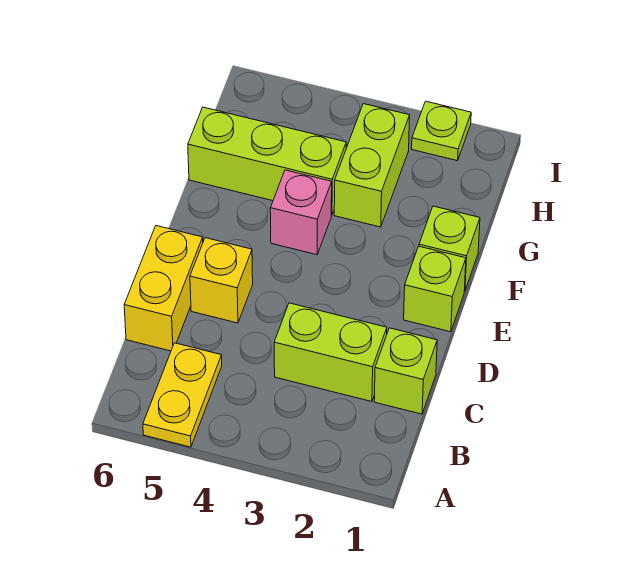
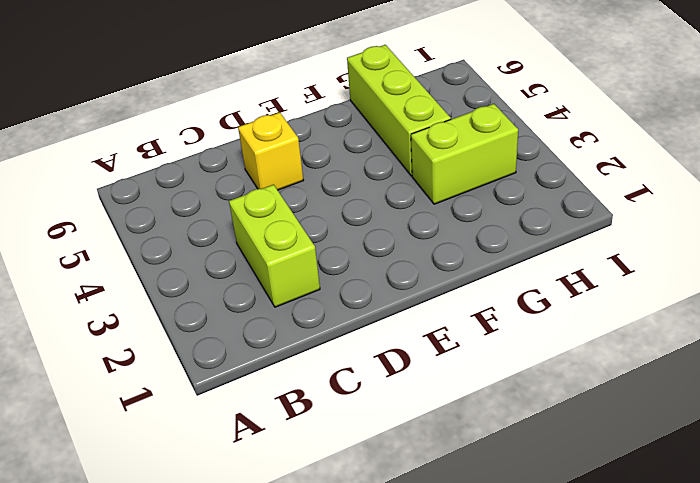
none -> yellow 1x2 plate [143,343,222,447]
none -> lime 1x1 brick [374,328,437,414]

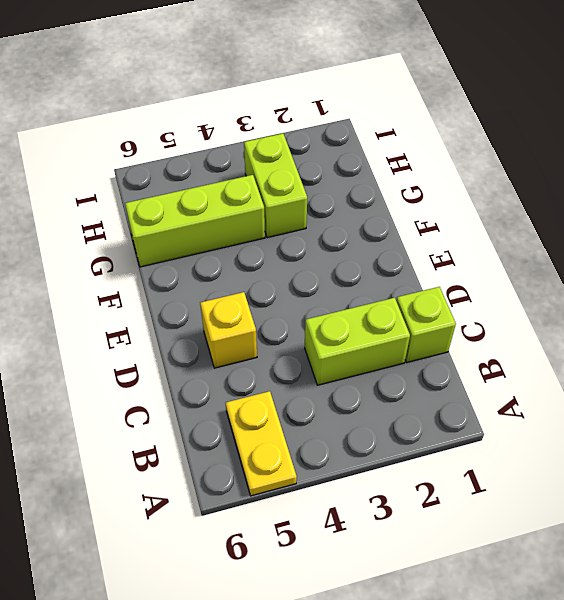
none -> yellow 1x2 brick [124,226,203,351]
none -> lime 1x1 brick [404,246,466,332]

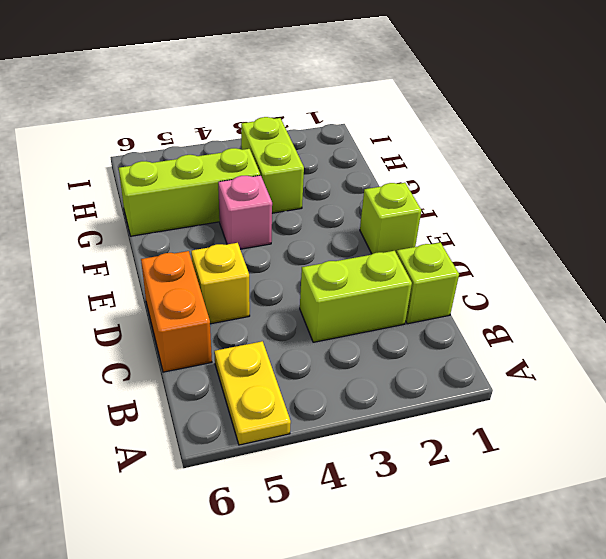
orange 1x2 brick [141,251,212,372] -> yellow 1x2 brick [124,226,203,351]
none -> lime 1x1 brick [419,206,480,291]
none -> lime 1x1 plate [412,101,471,161]

